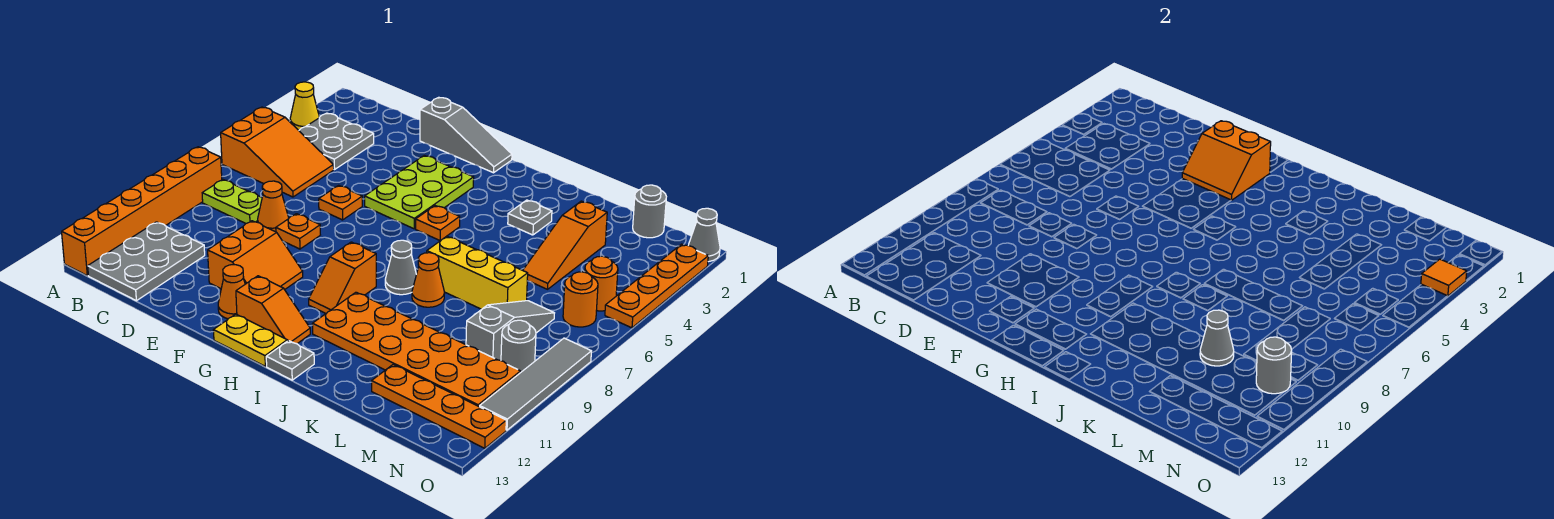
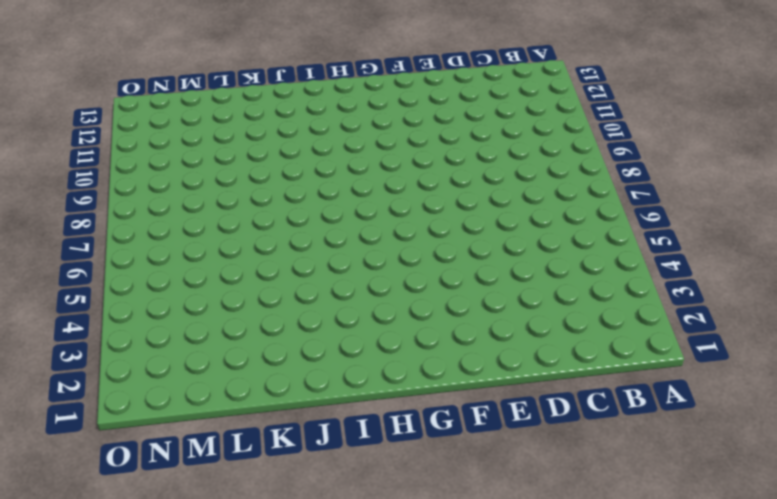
none -> yellow 1x1 cone [290,82,319,130]
none -> orange 2x3 slope [221,107,334,197]
none -> orange 1x6 brick [62,147,222,276]
none -> grey 2x2 plate [299,113,374,170]

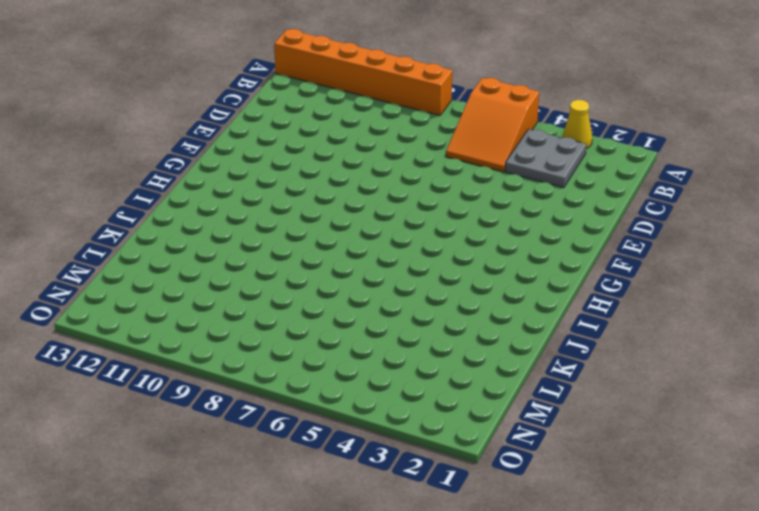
none -> lime 1x2 plate [202,180,262,223]
none -> grey 2x3 plate [88,222,205,301]
none -> orange 1x1 cone [258,181,289,232]
none -> grey 1x3 slope [420,97,512,173]

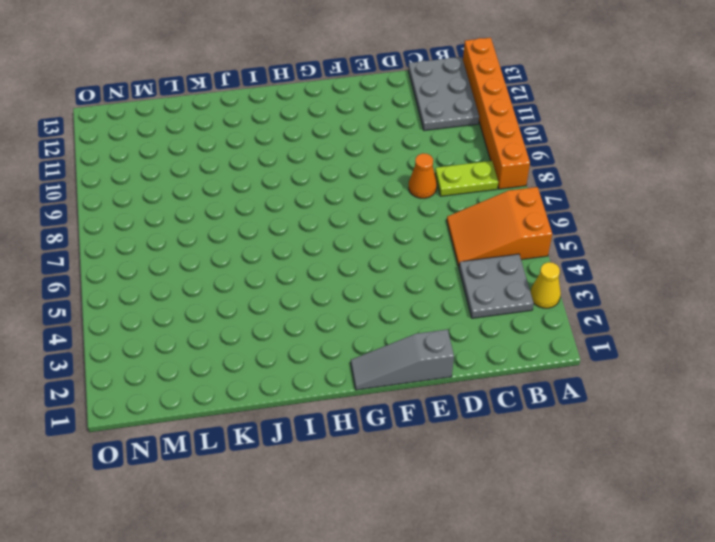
none -> orange 1x1 plate [319,185,362,220]
none -> orange 1x1 plate [276,214,320,249]
none -> orange 2x2 slope [208,221,303,290]
none -> lime 2x3 plate [365,155,474,229]

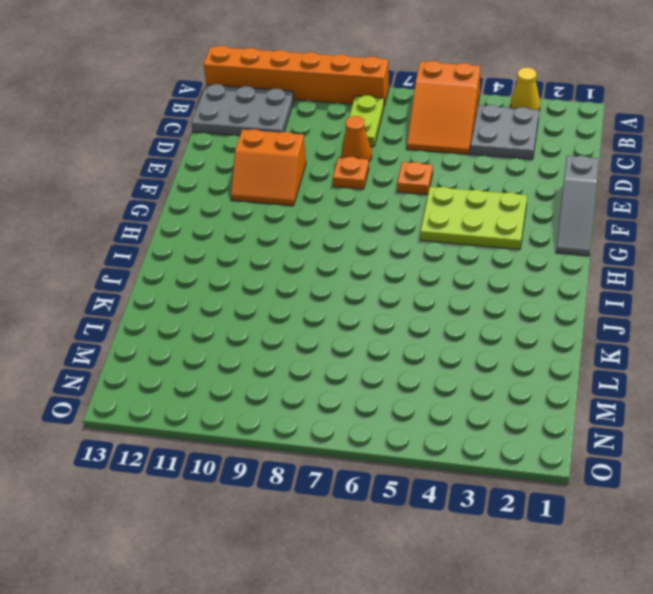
none -> orange 1x1 cone [218,265,245,319]
none -> orange 1x2 slope [236,276,310,344]
none -> yellow 1x2 plate [213,314,287,366]
none -> orange 1x1 plate [416,206,460,241]

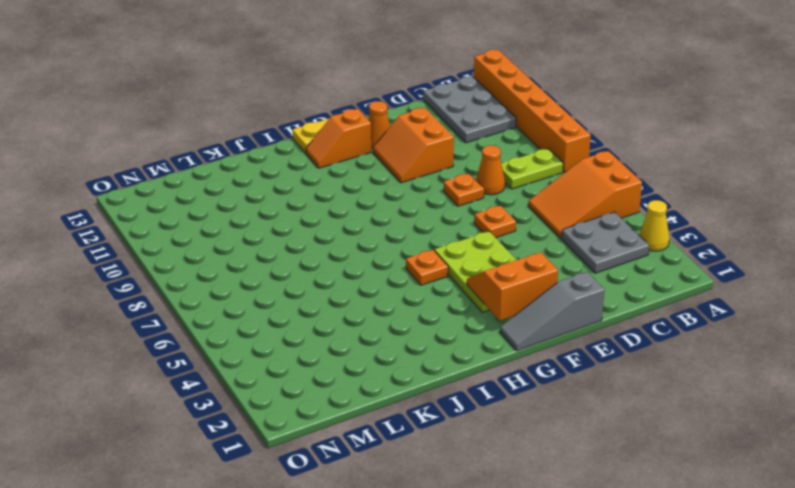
none -> orange 1x2 slope [309,242,376,313]
none -> grey 1x1 cone [385,240,416,295]
none -> orange 2x6 plate [312,292,521,407]
none -> grey 1x1 plate [266,341,314,380]

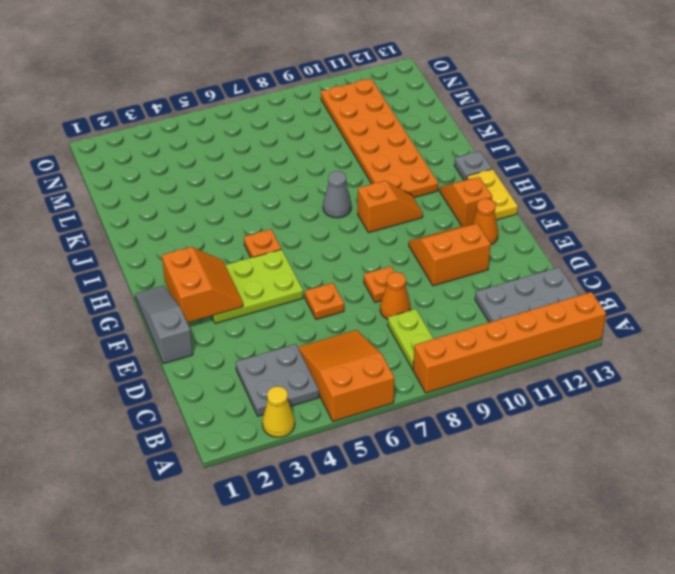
none -> grey 1x1 plate [508,200,552,235]
none -> yellow 1x3 brick [427,236,528,309]
none -> orange 1x1 cone [412,253,445,307]
none -> orange 1x3 slope [523,201,607,289]

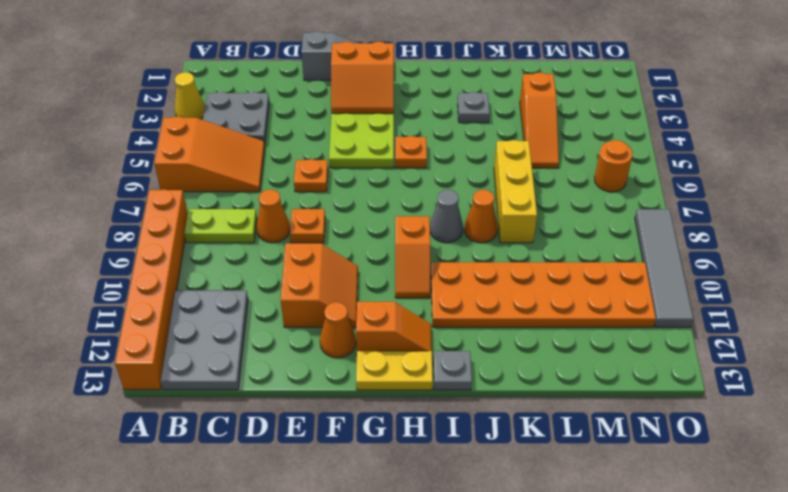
yellow 1x3 brick [494,140,537,243] -> yellow 1x3 brick turned to [427,236,528,309]
none -> orange 1x4 plate [372,365,506,448]
none -> grey 1x1 round brick [633,185,666,238]
none -> grey 1x3 slope [466,301,554,361]
none -> orange 1x1 round brick [585,256,618,311]

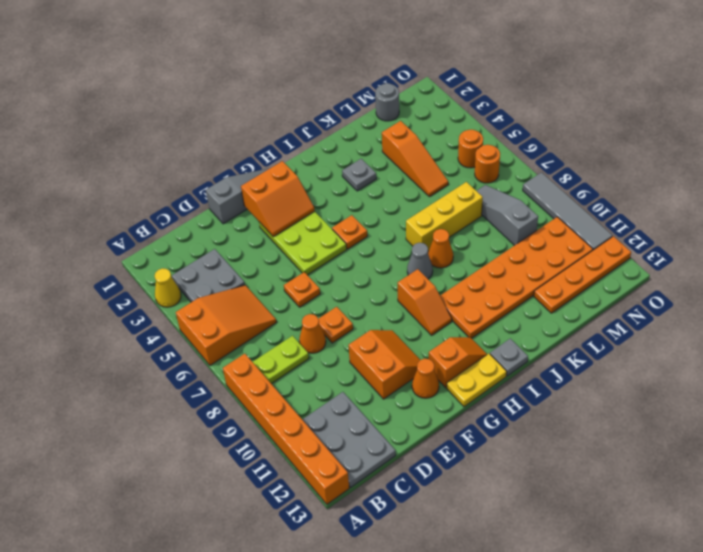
none -> grey 1x1 round brick [501,320,536,372]
none -> grey 1x1 cone [688,208,720,262]
none -> orange 1x4 plate [605,244,708,328]
none -> grey 1x1 cone [1200,310,1234,366]

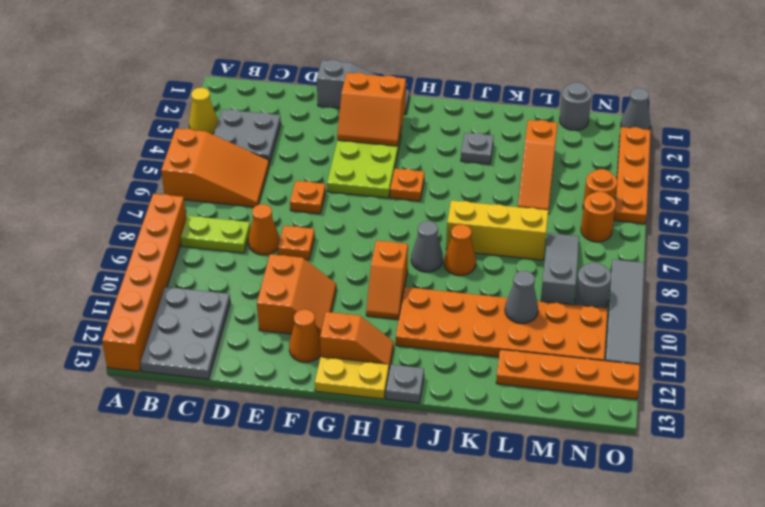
none -> grey 1x1 round brick [1256,337,1292,394]
none -> orange 1x1 tile [1421,259,1467,296]

